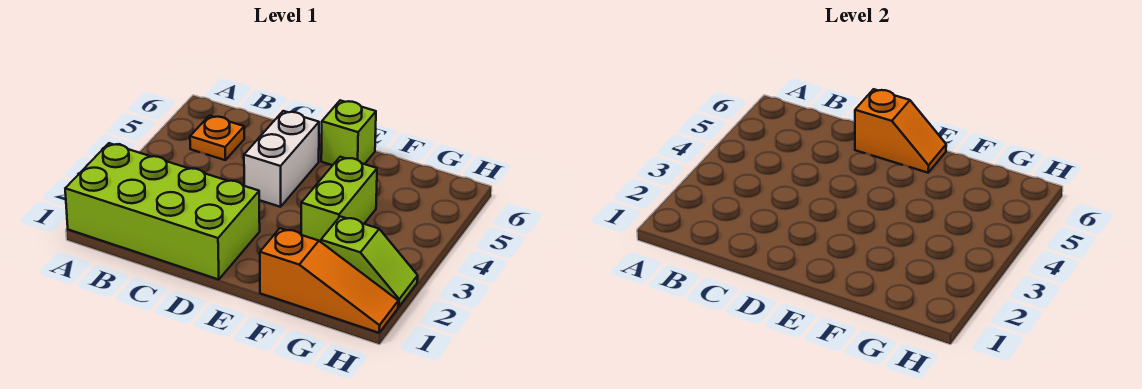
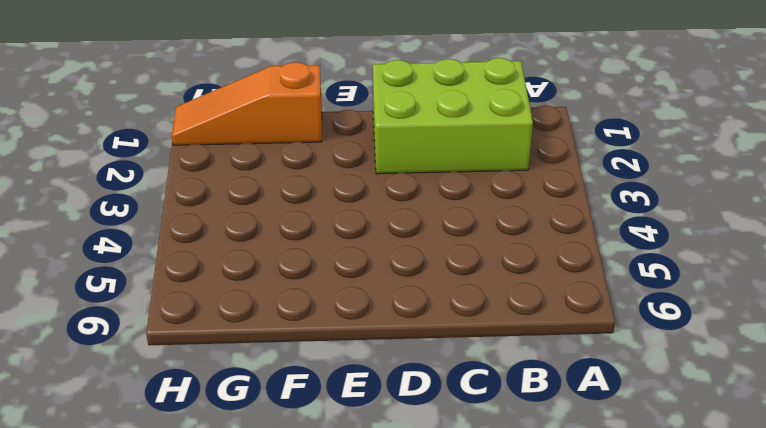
lime 2x3 brick [373,58,533,174] -> lime 2x4 brick [65,143,260,280]
none -> orange 1x1 plate [190,116,244,160]
none -> white 1x2 brick [244,111,319,207]

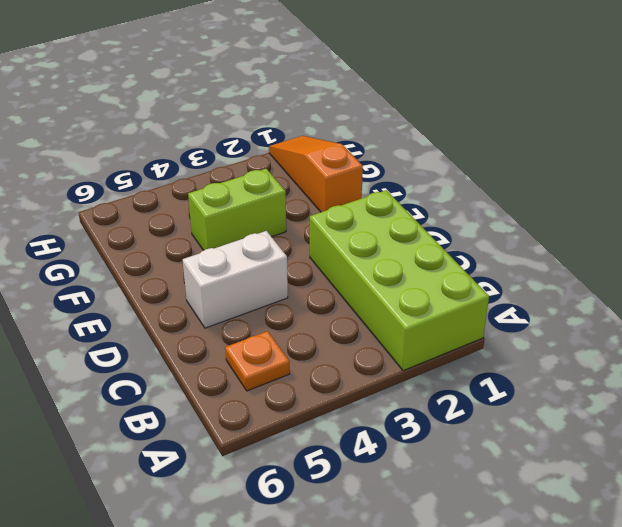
none -> lime 1x1 brick [321,100,376,165]
none -> lime 1x2 slope [321,216,418,307]

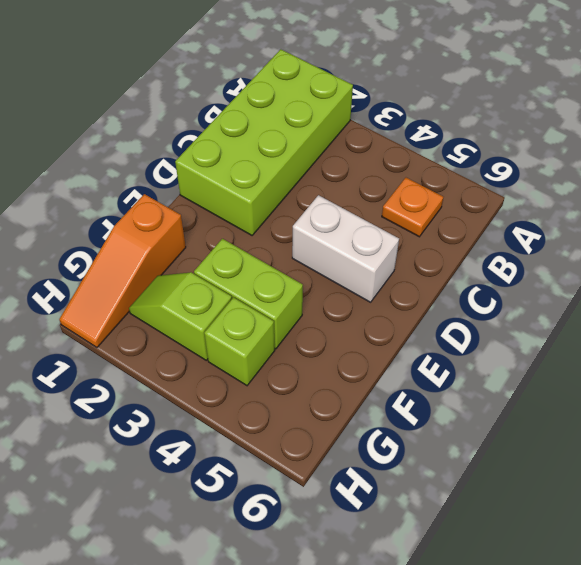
lime 1x2 slope [129,272,232,360] -> lime 1x2 slope turned to [321,216,418,307]
lime 1x1 brick [204,297,275,386] -> lime 1x1 brick moved to [321,100,376,165]
none -> orange 1x2 slope [855,89,946,173]

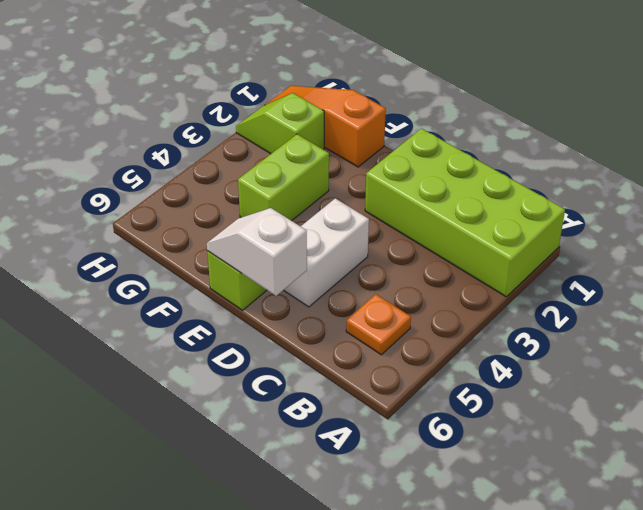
white 1x2 slope [207,208,307,296] -> orange 1x2 slope [855,89,946,173]

